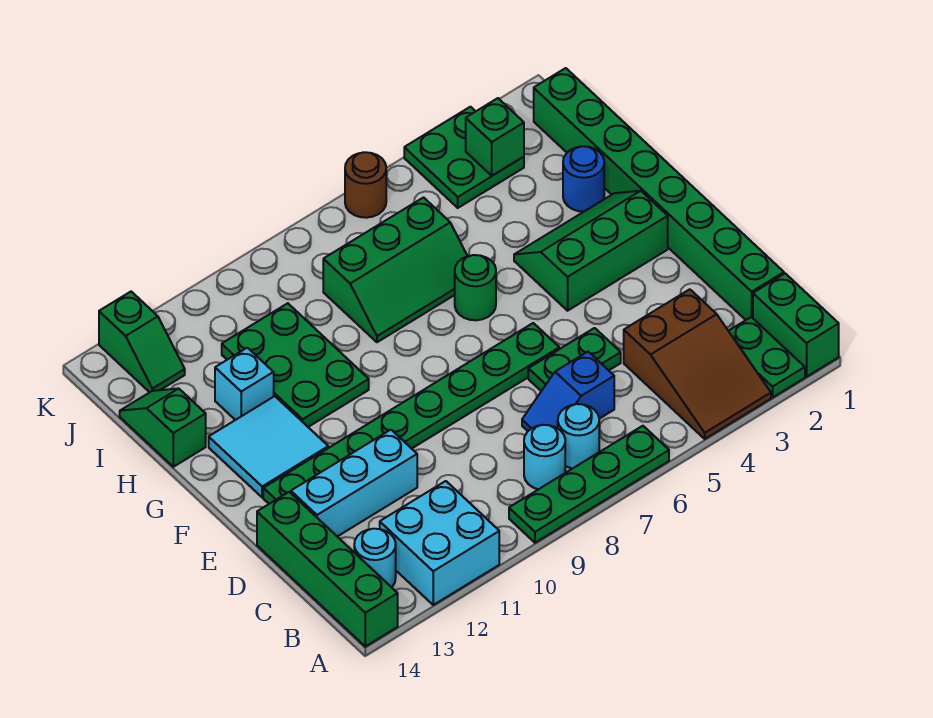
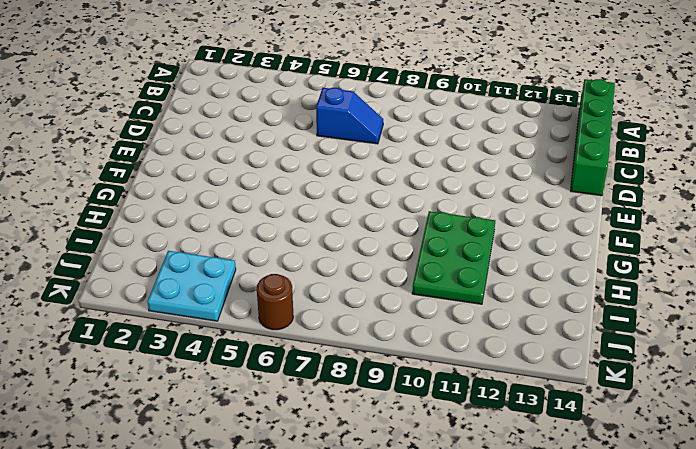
cyan 2x2 plate [147,251,236,321] -> green 2x2 plate [404,107,524,208]
none -> green 1x2 brick [753,273,839,377]
none -> green 1x2 plate [729,317,805,397]
none -> brown 2x3 slope [624,289,771,439]

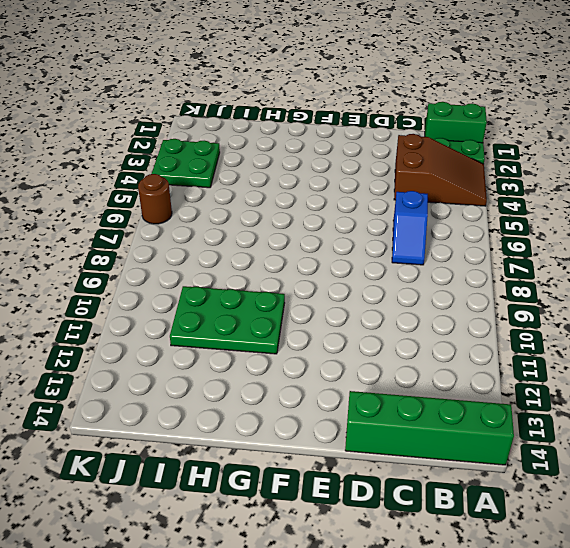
none -> green 1x4 plate [509,426,669,543]
none -> cyan 2x2 brick [380,481,499,605]
none -> cyan 1x1 round brick [558,404,599,469]

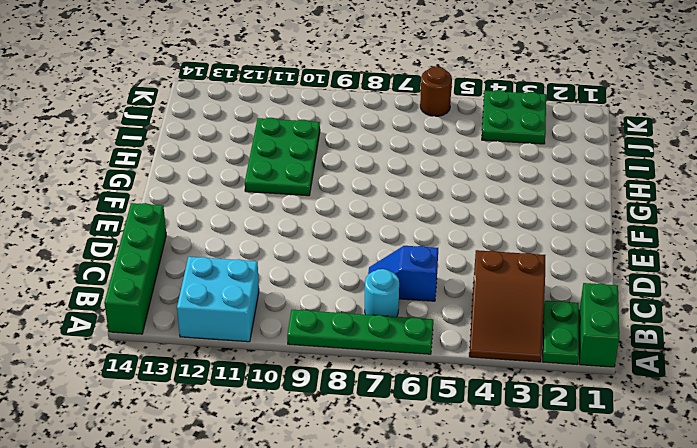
none -> cyan 1x1 round brick [524,425,565,489]
none -> cyan 1x1 round brick [354,529,396,587]
none -> green 1x8 brick [534,68,784,320]

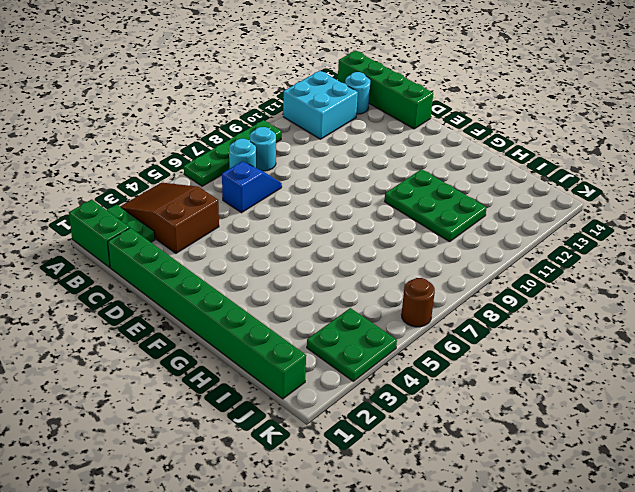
none -> green 1x2 plate [528,328,621,391]
none -> cyan 1x3 brick [291,430,417,537]
none -> green 1x8 plate [263,323,559,504]

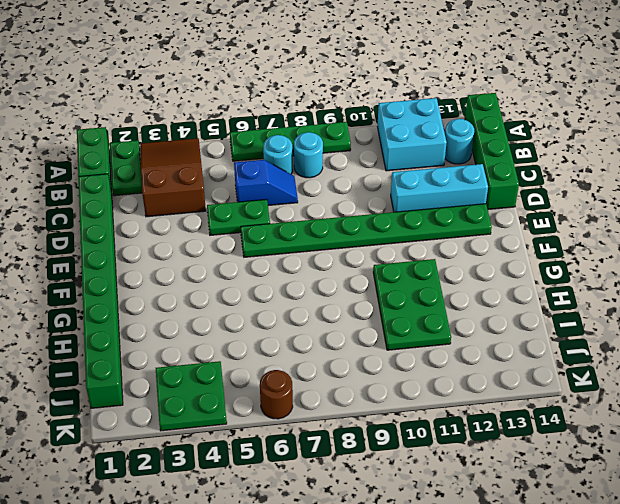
none -> green 2x3 slope [514,191,668,311]
none -> cyan 2x2 tile [209,396,328,497]
none -> green 1x1 round brick [455,255,496,320]

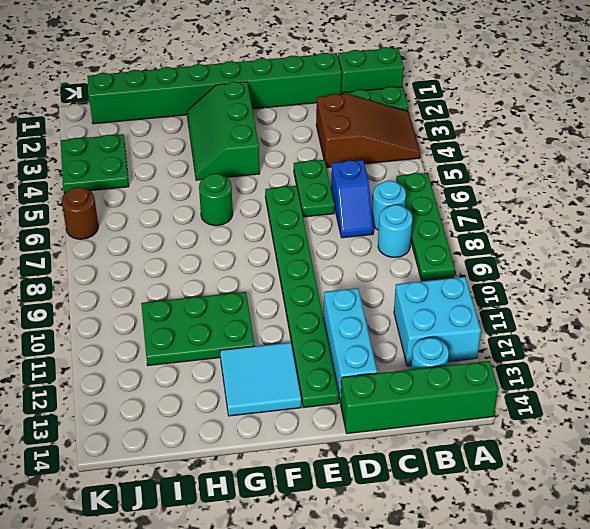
none -> blue 1x1 round brick [563,146,604,212]
none -> green 2x3 slope [323,198,467,342]
none -> cyan 1x1 brick [215,348,274,420]

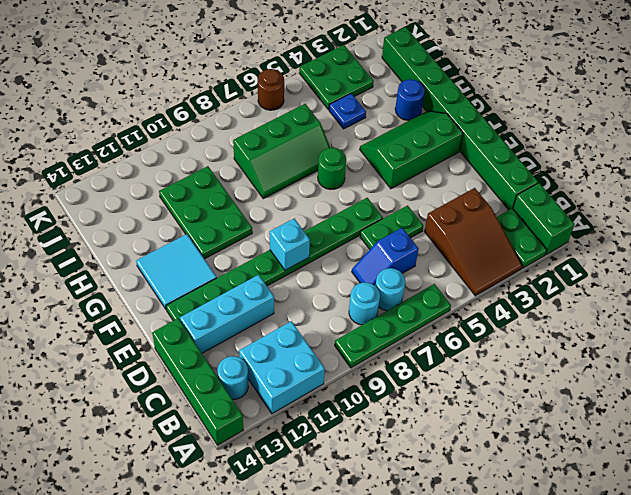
cyan 1x1 brick [270,219,310,270] -> cyan 1x1 brick moved to [215,348,274,420]
blue 1x1 plate [329,93,366,129] -> none
none -> green 1x2 slope [120,388,206,467]
none -> green 1x2 slope [99,292,185,392]
none -> green 1x1 brick [466,98,524,176]

